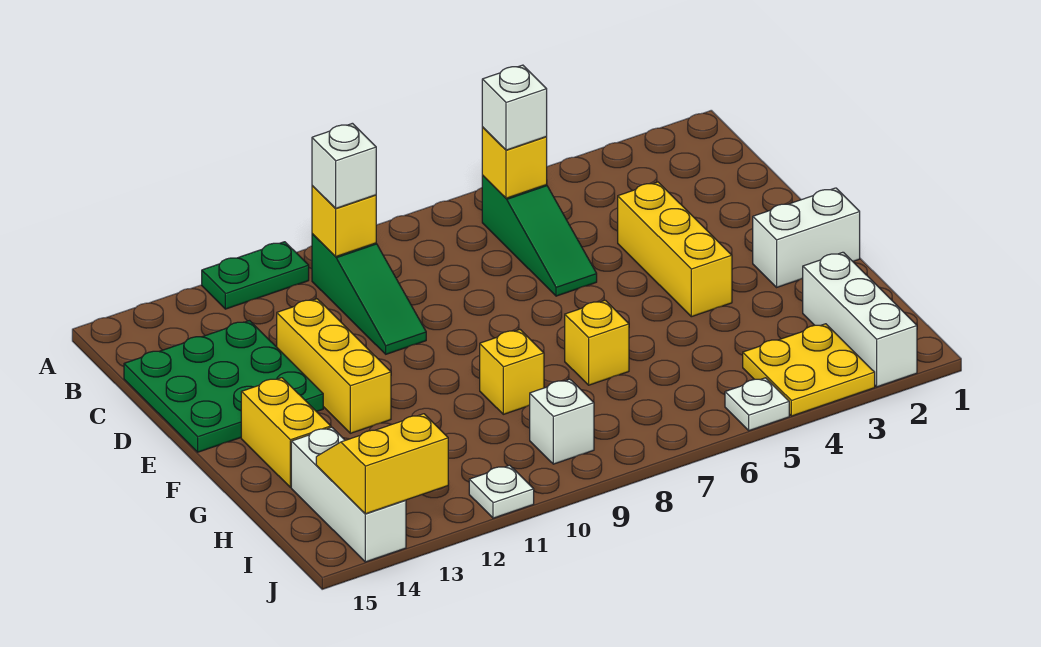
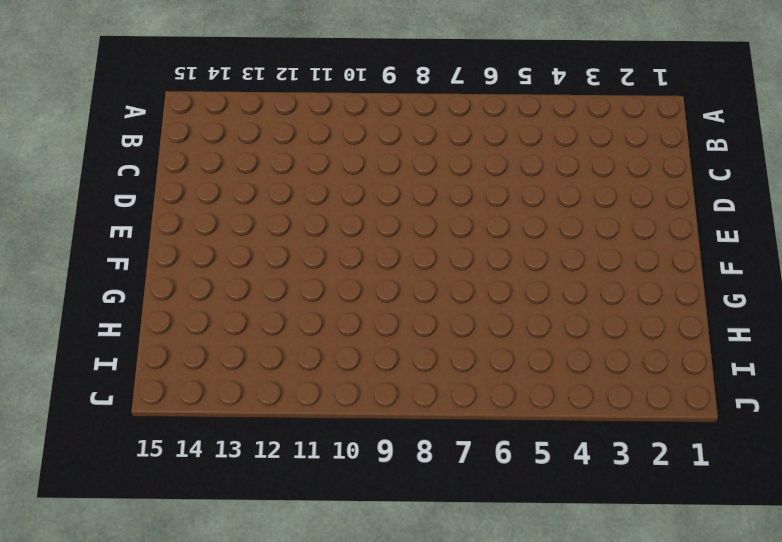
none -> green 1x2 plate [202,242,309,309]
none -> green 1x3 slope [482,176,597,296]
none -> green 1x3 slope [312,234,426,354]

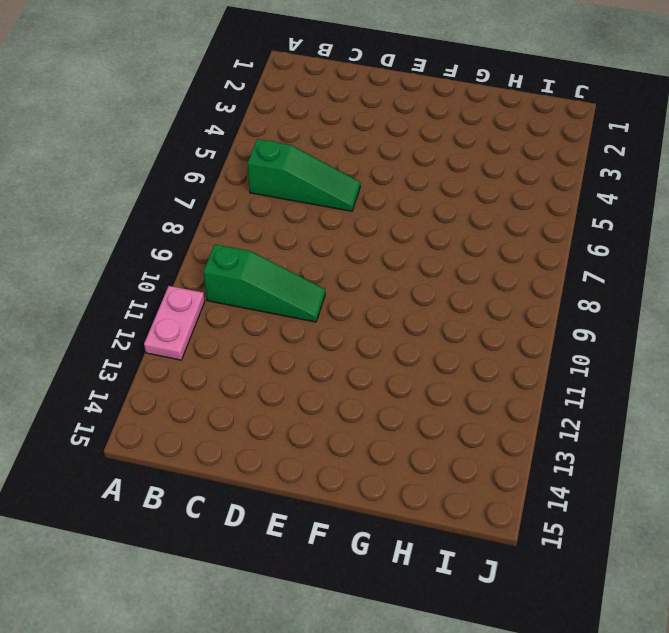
pink 1x2 plate [144,286,205,360] -> green 1x2 plate [202,242,309,309]
none -> green 3x3 plate [124,321,323,452]
none -> yellow 1x3 brick [618,182,732,317]
none -> yellow 1x3 brick [277,299,391,433]

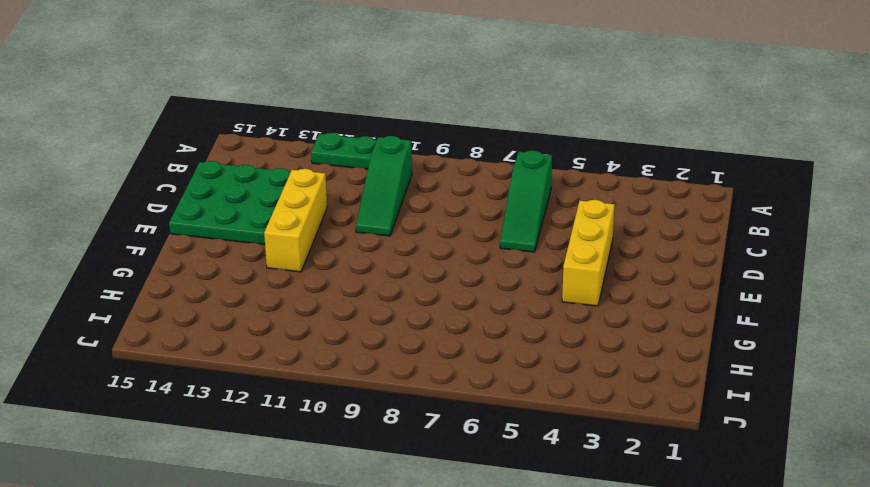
none -> white 1x2 brick [753,188,860,287]
none -> yellow 1x2 brick [241,378,331,487]
none -> yellow 1x1 brick [565,300,629,385]

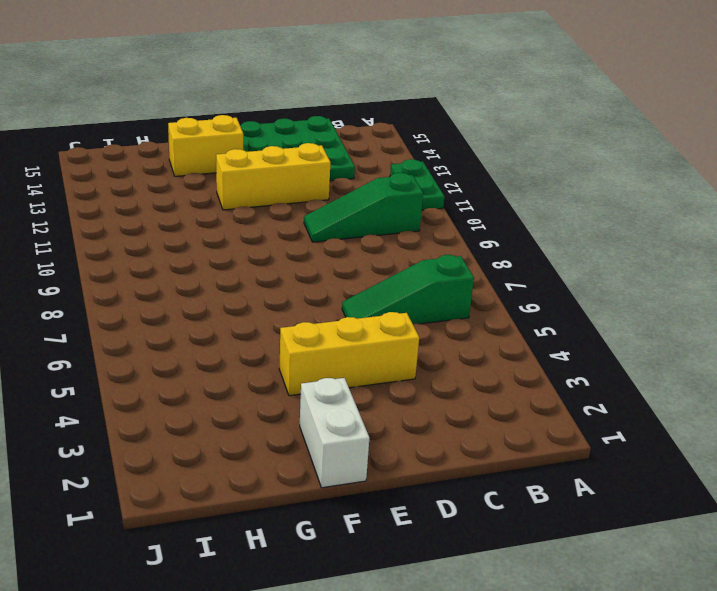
none -> yellow 1x1 brick [565,300,629,385]
none -> yellow 1x1 brick [480,330,544,414]
none -> white 1x3 brick [803,252,917,387]

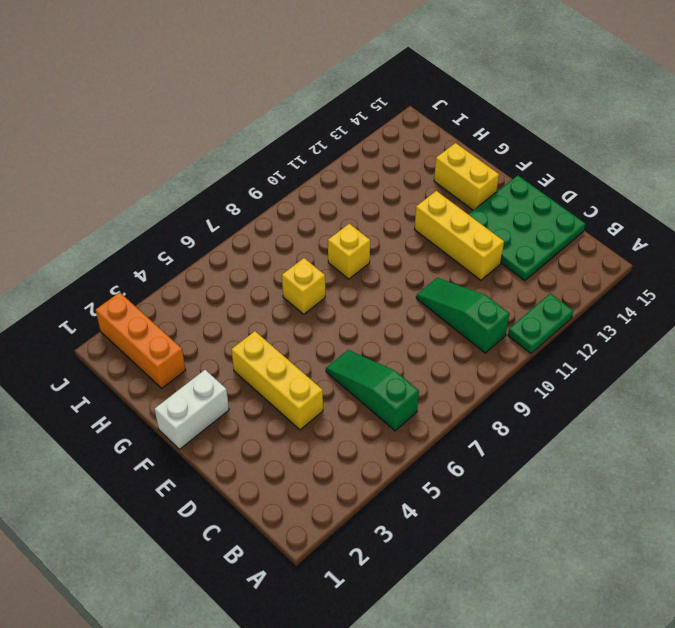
orange 1x3 brick [96,292,185,388] -> white 1x3 brick [803,252,917,387]
none -> white 1x3 brick [291,427,406,562]
none -> yellow 2x2 plate [743,324,875,416]
none -> white 1x1 brick [530,379,594,464]

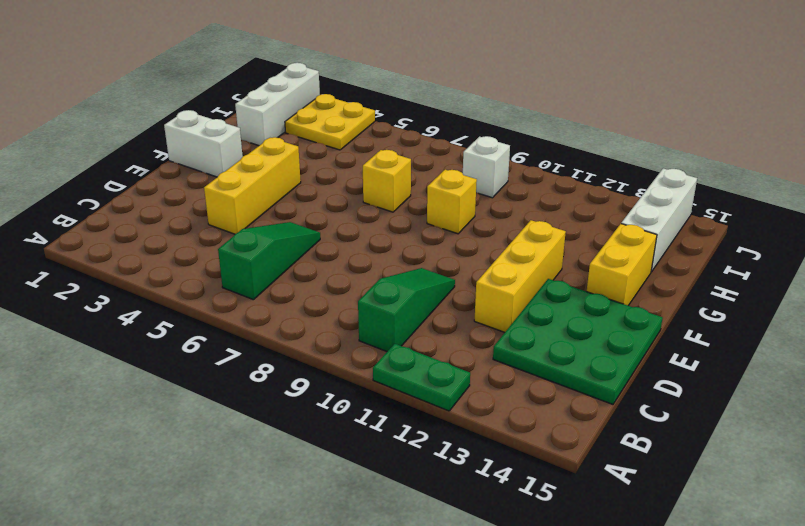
none -> white 1x1 plate [725,378,789,431]
none -> white 1x1 plate [469,465,534,518]
none -> yellow 1x1 brick [482,127,547,198]

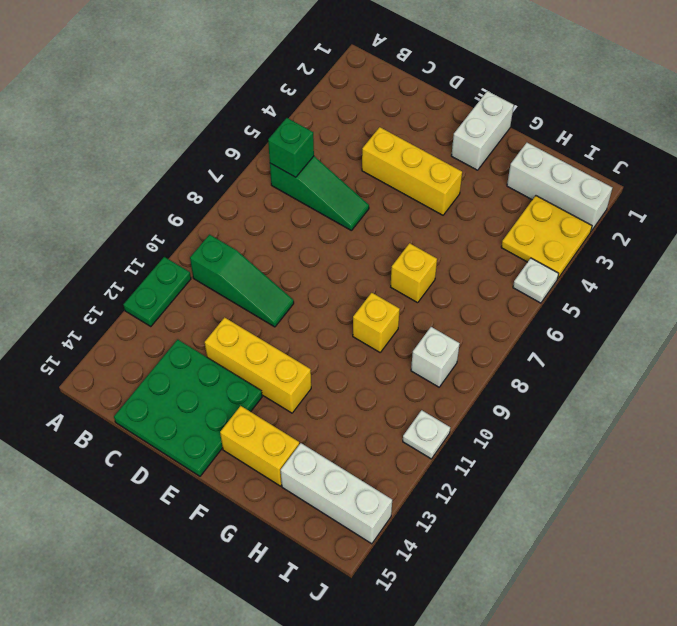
green 1x1 brick [268,118,314,177] -> yellow 1x1 brick [482,127,547,198]
none -> yellow 1x1 brick [312,186,376,257]
none -> yellow 2x2 slope [316,414,448,514]
none -> white 1x1 brick [482,65,547,150]

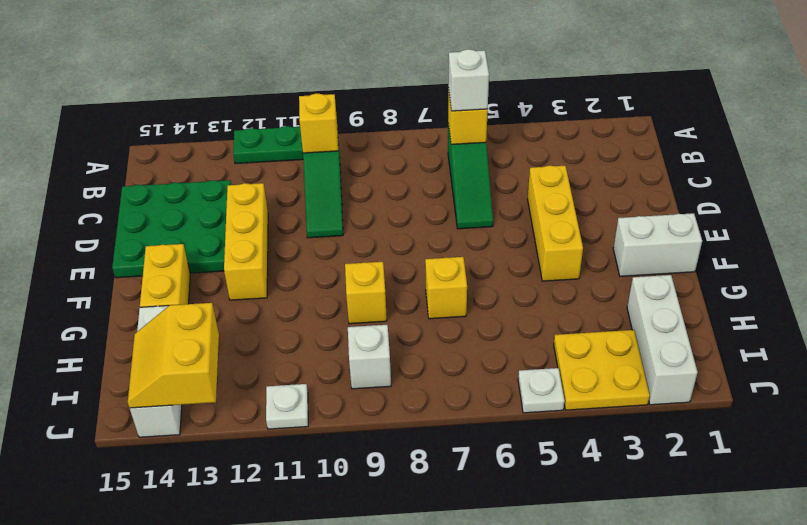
yellow 2x2 slope [128,303,219,408] -> yellow 2x2 slope turned to [316,414,448,514]
none -> white 1x1 brick [312,123,376,208]

